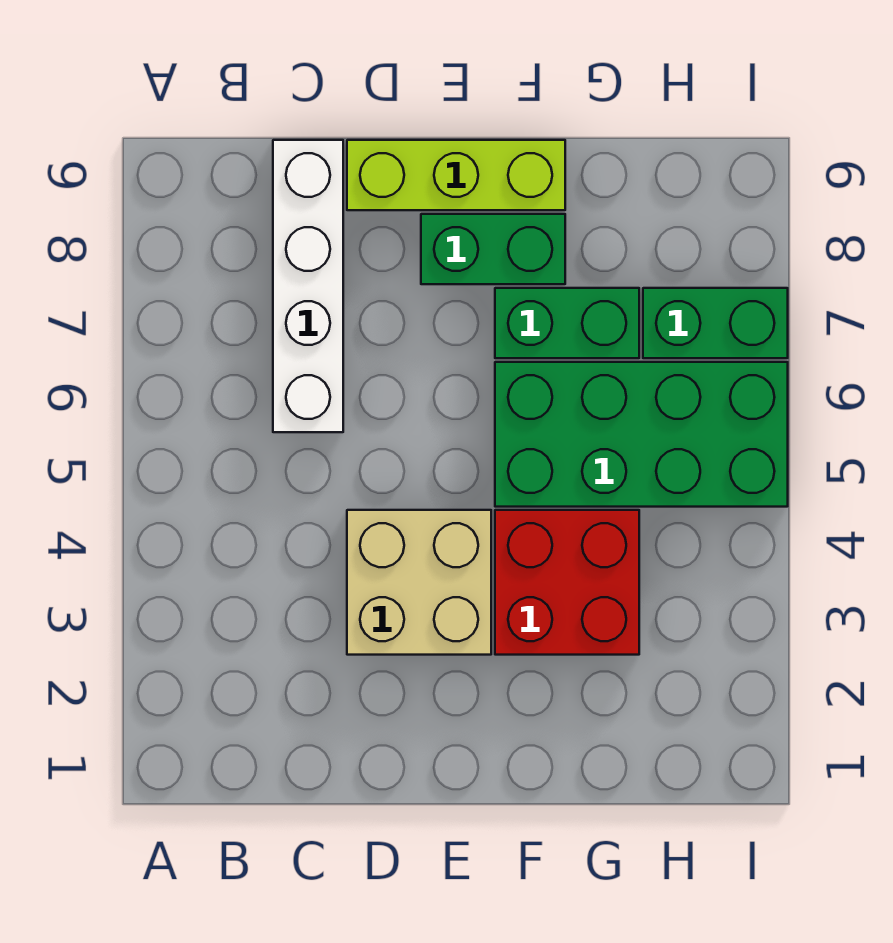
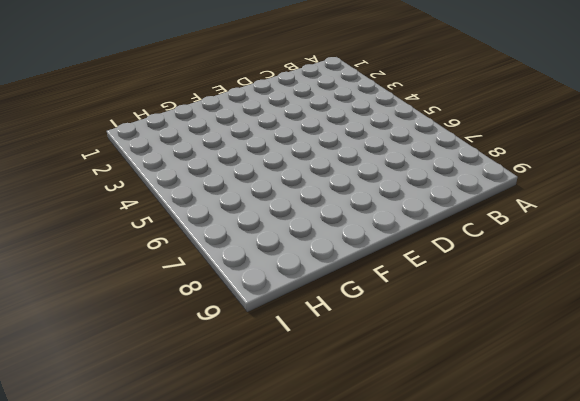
none -> white 1x4 brick [273,140,343,432]
none -> tan 2x2 brick [347,510,491,655]

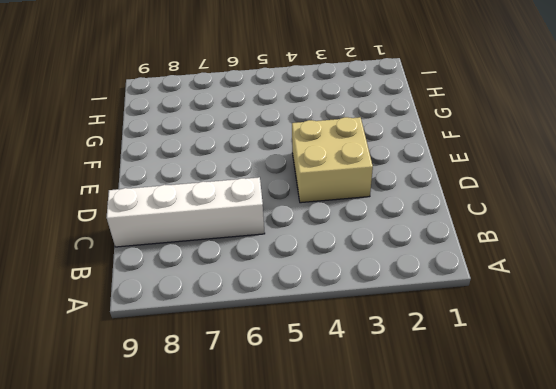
none -> lime 1x3 brick [347,140,565,210]
none -> green 1x2 brick [421,214,565,284]

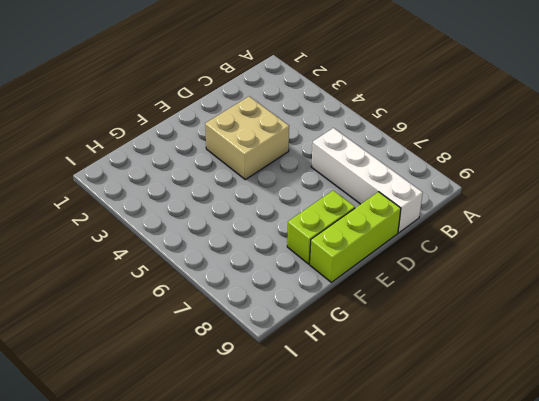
lime 1x2 brick [287,190,355,264] -> green 1x2 brick [421,214,565,284]
none -> red 2x2 brick [495,510,639,655]
none -> green 2x4 brick [495,362,788,507]

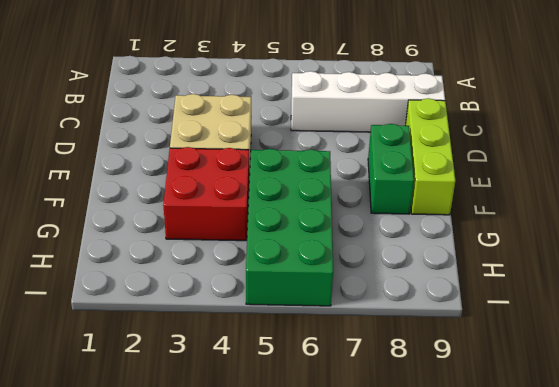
none -> green 1x2 brick [495,288,639,358]
none -> green 1x2 brick [643,288,788,358]

